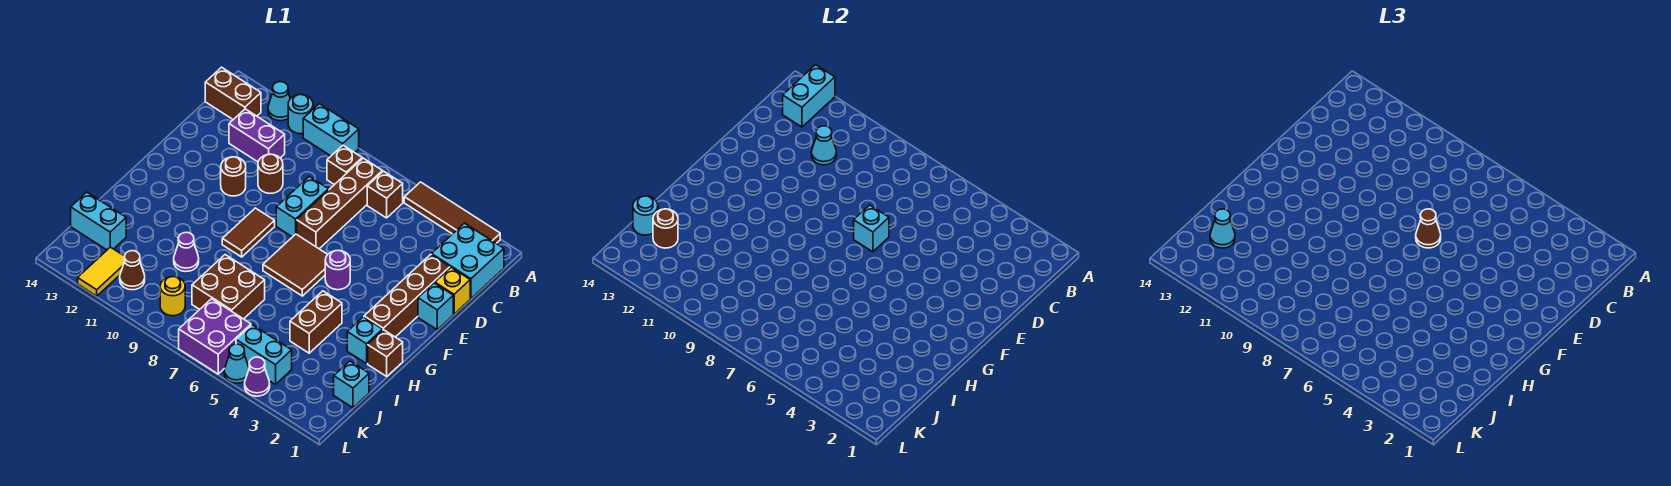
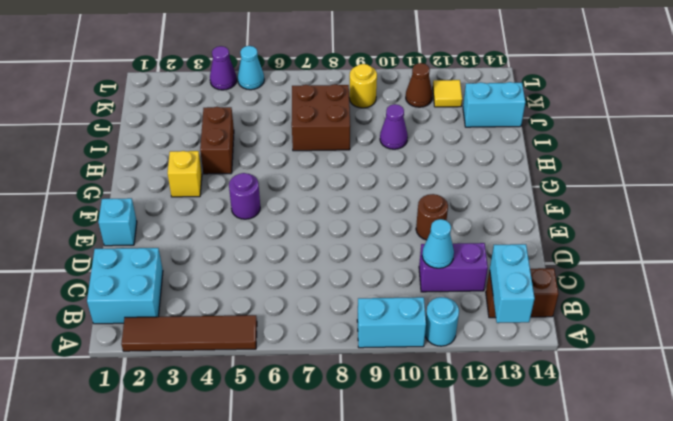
yellow 1x1 brick [168,151,202,197] -> yellow 1x1 brick moved to [435,268,470,314]
yellow 1x1 tile [433,80,462,107] -> yellow 1x2 tile [78,247,125,296]
none -> cyan 1x1 cone [268,82,290,121]
none -> brown 1x1 brick [367,171,403,218]
none -> brown 1x4 brick [297,158,382,249]
none -> brown 1x1 brick [327,145,362,185]

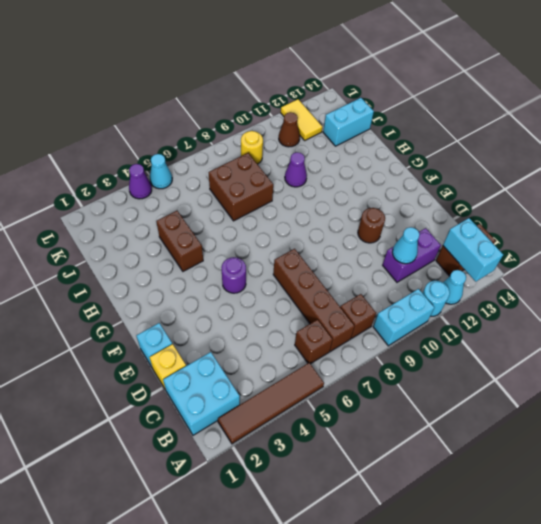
none -> brown 1x4 brick [364,254,450,337]
none -> cyan 1x2 brick [276,176,329,237]
none -> brown 1x1 round brick [258,154,283,194]
none -> brown 2x2 tile [263,234,328,296]

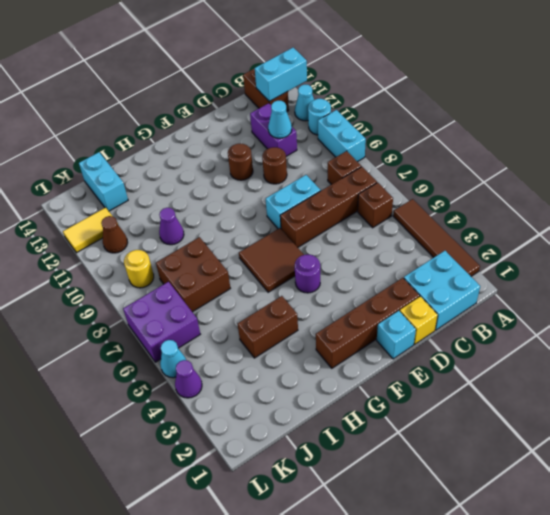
none -> brown 1x2 tile [222,208,275,257]
none -> brown 1x1 brick [368,330,403,376]
none -> cyan 1x1 brick [347,317,383,364]
none -> cyan 1x1 brick [334,361,369,408]

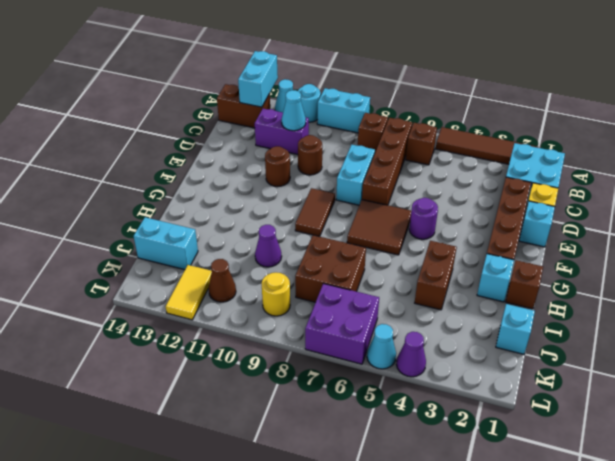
none -> cyan 1x2 brick [236,325,292,384]
none -> cyan 1x1 brick [854,205,889,252]
none -> brown 1x1 round brick [653,209,678,248]
none -> cyan 1x1 round brick [633,196,658,235]

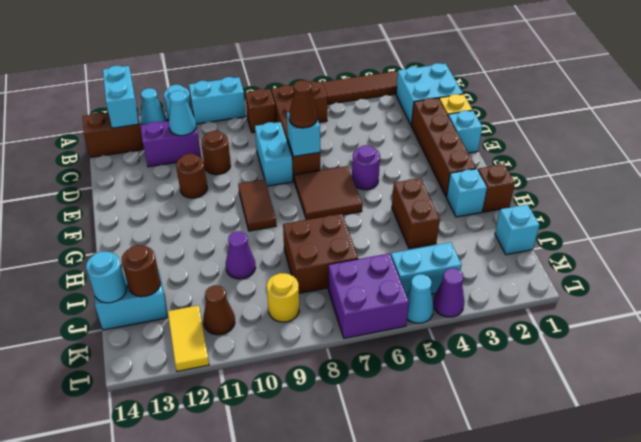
none -> cyan 1x1 cone [1210,209,1235,248]

